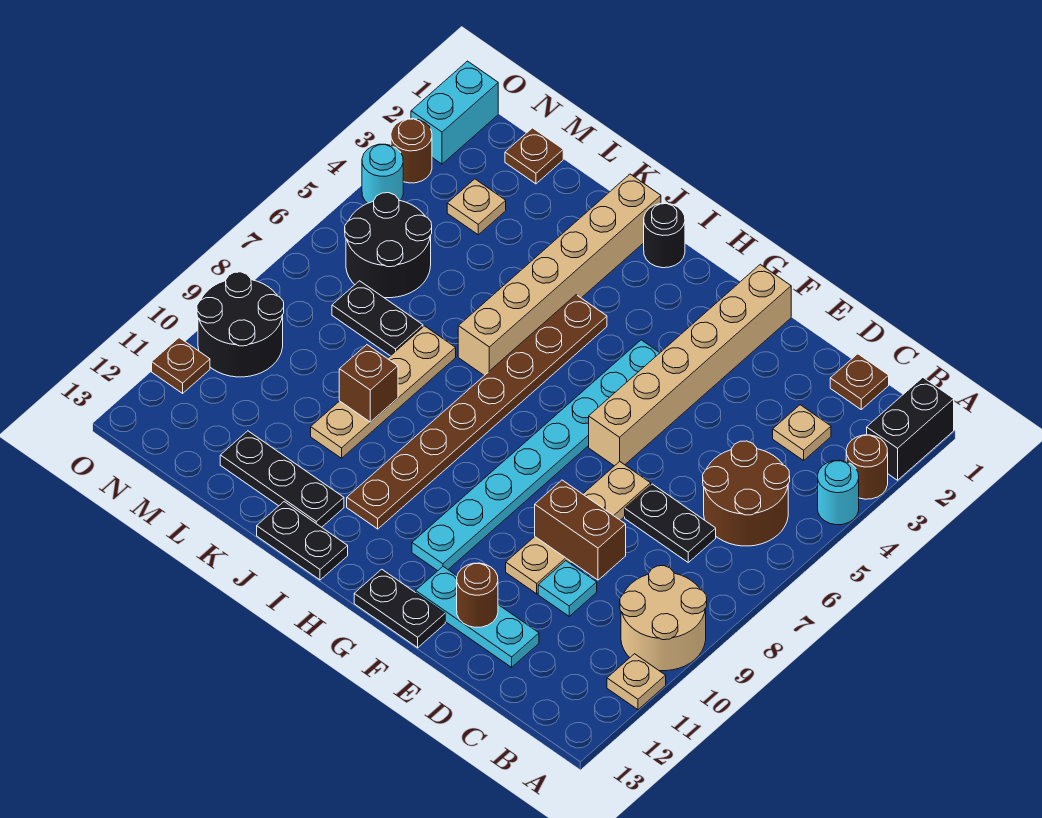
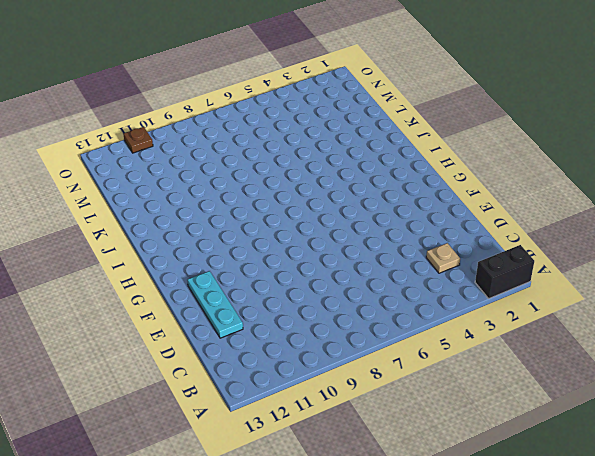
none -> brown 1x1 round brick [846,435,888,499]
none -> cyan 1x1 round brick [818,460,859,525]
none -> tan 2x2 round brick [620,566,707,671]
none -> tan 1x1 plate [607,654,666,710]

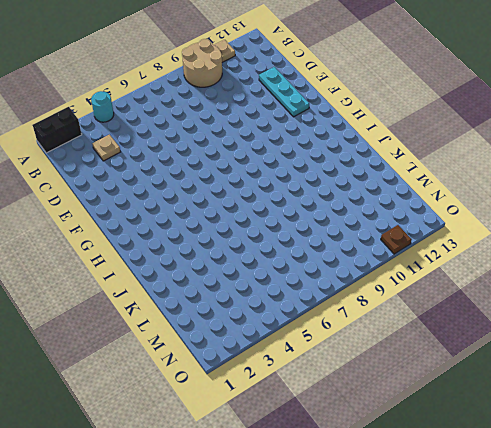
none -> brown 1x1 round brick [846,435,888,499]
none -> brown 2x2 round brick [703,441,790,546]
none -> brown 1x1 plate [830,354,889,409]
none -> black 1x2 plate [625,484,716,562]

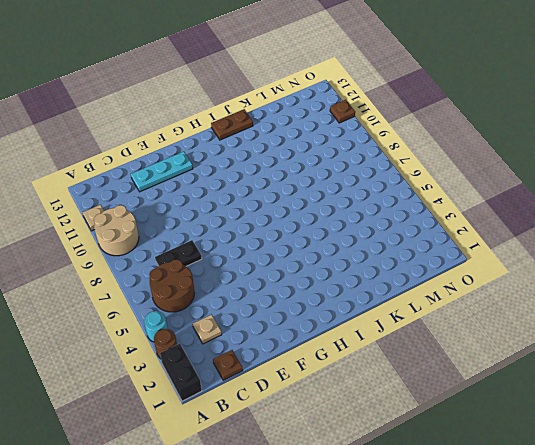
brown 1x2 plate [211,109,253,140] -> black 1x2 plate [257,502,348,580]
none -> cyan 1x1 plate [538,561,597,616]
none -> tan 1x4 plate [506,462,651,594]
none -> tan 1x6 brick [589,264,791,466]
none -> black 1x2 plate [354,569,445,648]

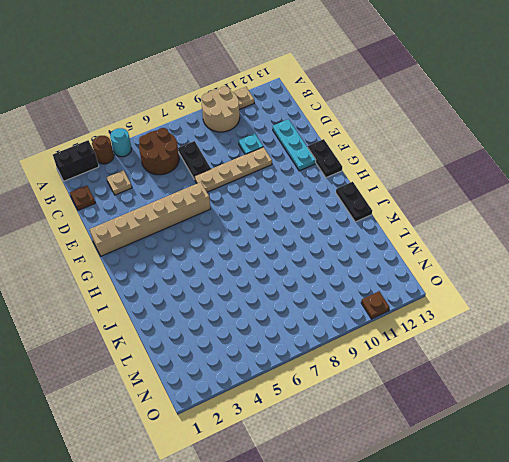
none -> cyan 1x8 plate [412,340,660,571]
none -> black 1x1 round brick [644,203,685,268]
none -> brown 1x8 plate [347,295,607,529]
none -> tan 1x6 brick [458,174,661,376]

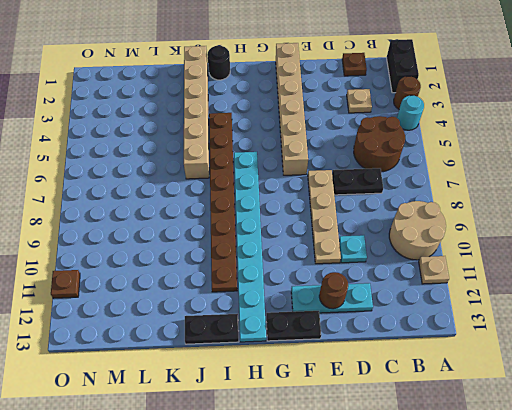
cyan 1x8 plate [234,152,266,342] -> cyan 1x8 plate moved to [412,340,660,571]
none -> black 1x3 plate [220,431,344,527]
none -> tan 1x4 plate [311,326,456,458]
none -> black 1x2 plate [332,281,423,356]
none -> brown 1x1 plate [505,128,563,184]

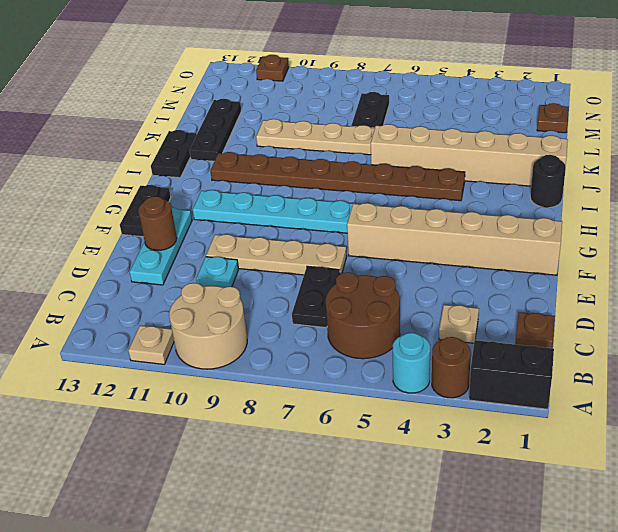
none -> tan 1x1 plate [447,179,506,235]
none -> black 2x2 round brick [345,193,432,298]
none -> black 2x2 round brick [197,272,284,377]
none -> cyan 1x2 brick [411,61,498,164]

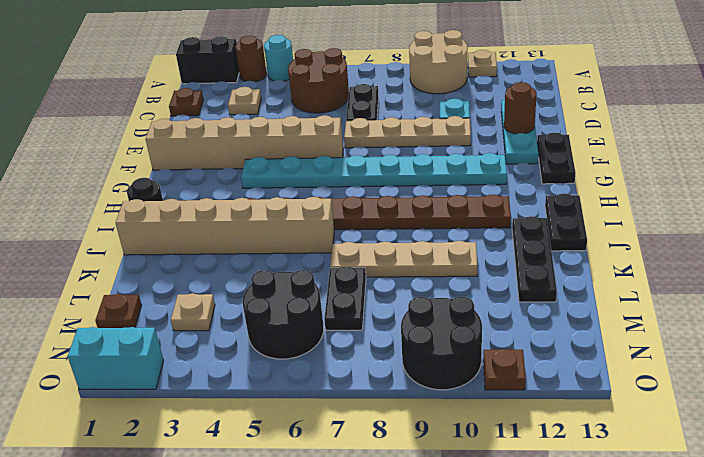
none -> brown 1x1 round brick [391,119,432,183]
none -> cyan 1x1 round brick [362,144,403,203]
none -> brown 1x2 brick [535,480,626,580]
none -> brown 1x1 brick [339,345,398,422]

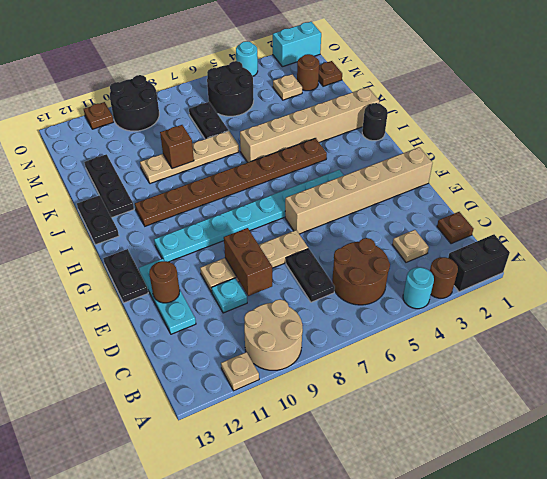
brown 1x1 round brick [297,54,319,91] -> brown 1x1 round brick moved to [391,119,432,183]

